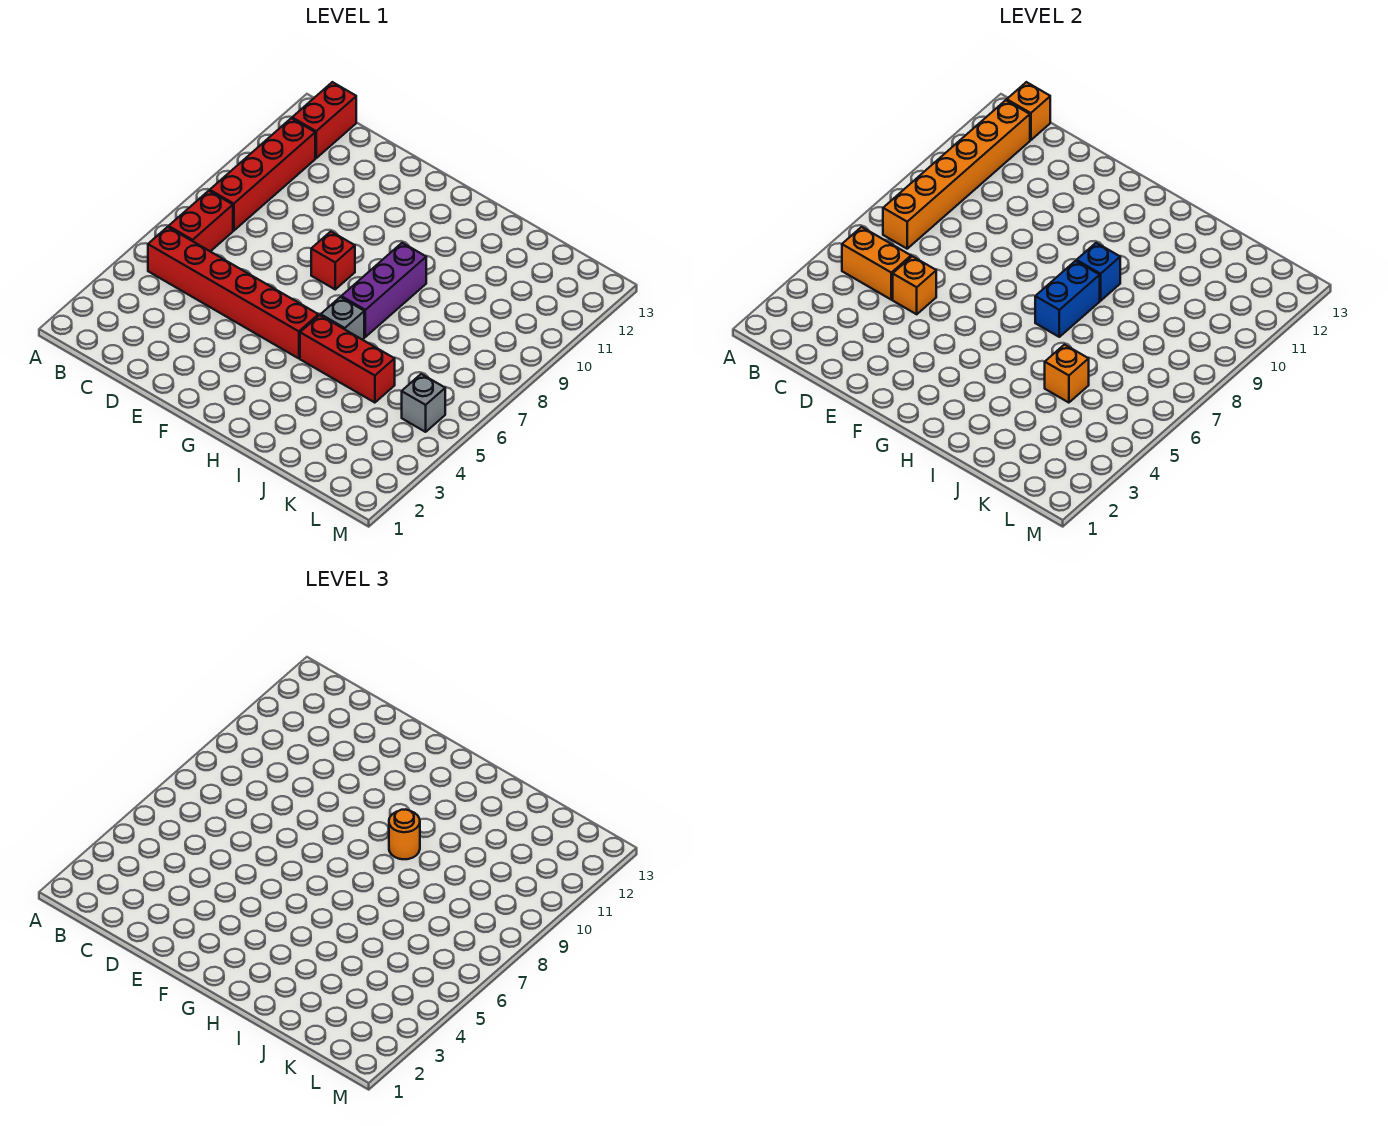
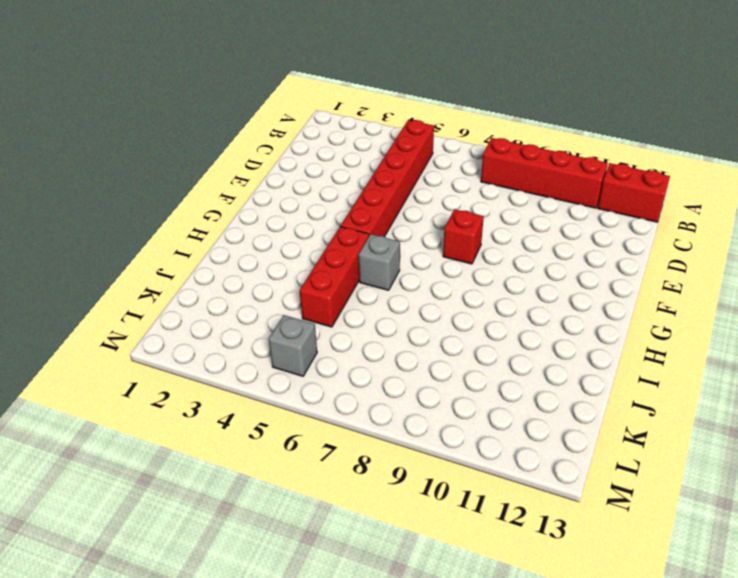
none -> red 1x2 brick [169,191,233,251]
none -> purple 1x3 brick [341,243,426,337]
none -> orange 1x2 brick [842,227,911,300]

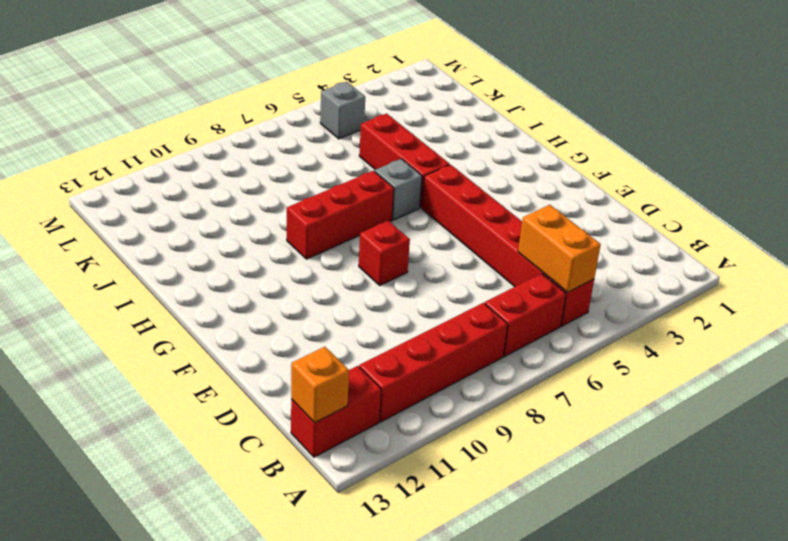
red 1x3 brick [287,171,394,259] -> purple 1x3 brick [341,243,426,337]
none -> orange 1x6 brick [883,100,1030,249]
none -> orange 1x1 brick [893,256,936,314]
none -> blue 1x2 brick [1035,261,1100,337]

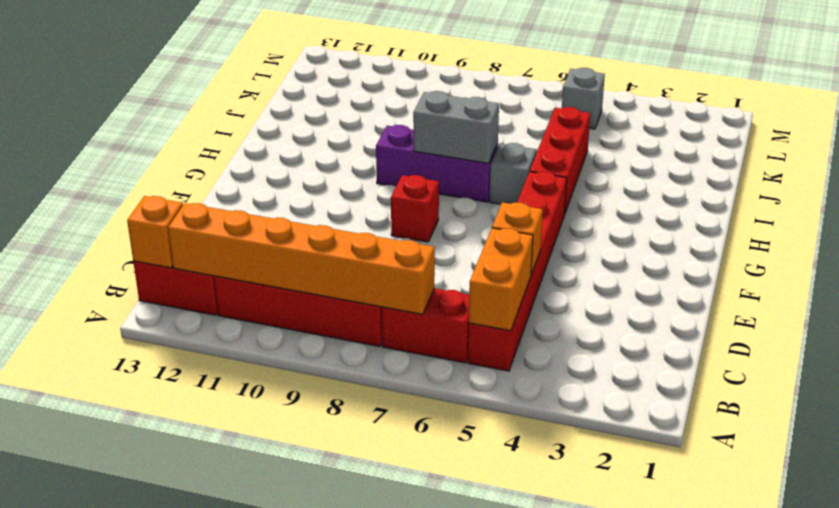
grey 1x2 brick [413,91,499,163] -> blue 1x2 brick [1035,261,1100,337]
none -> blue 1x1 brick [1077,243,1120,301]
none -> orange 1x1 brick [1045,345,1089,403]
none -> orange 1x1 round brick [389,809,420,859]

